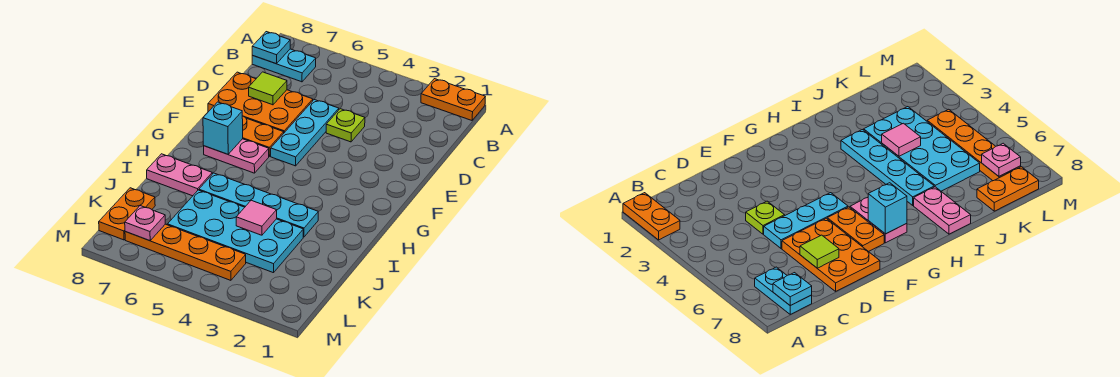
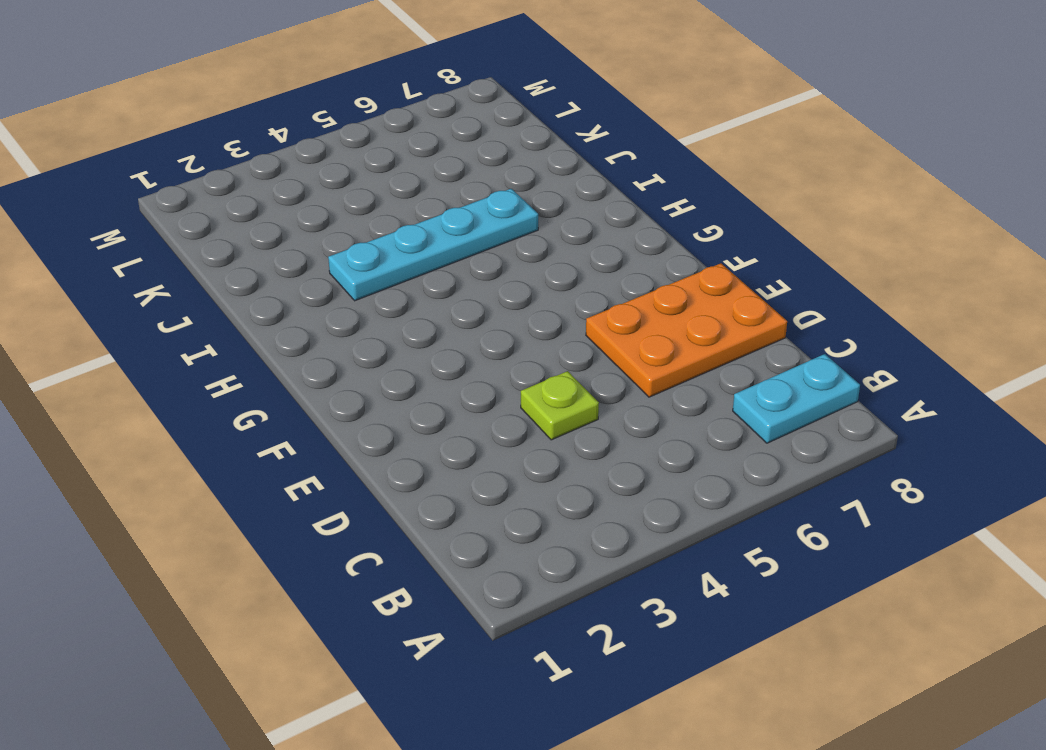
none -> orange 1x2 plate [421,79,485,120]
none -> cyan 1x3 plate [271,100,339,166]
none -> orange 1x2 plate [242,116,284,156]

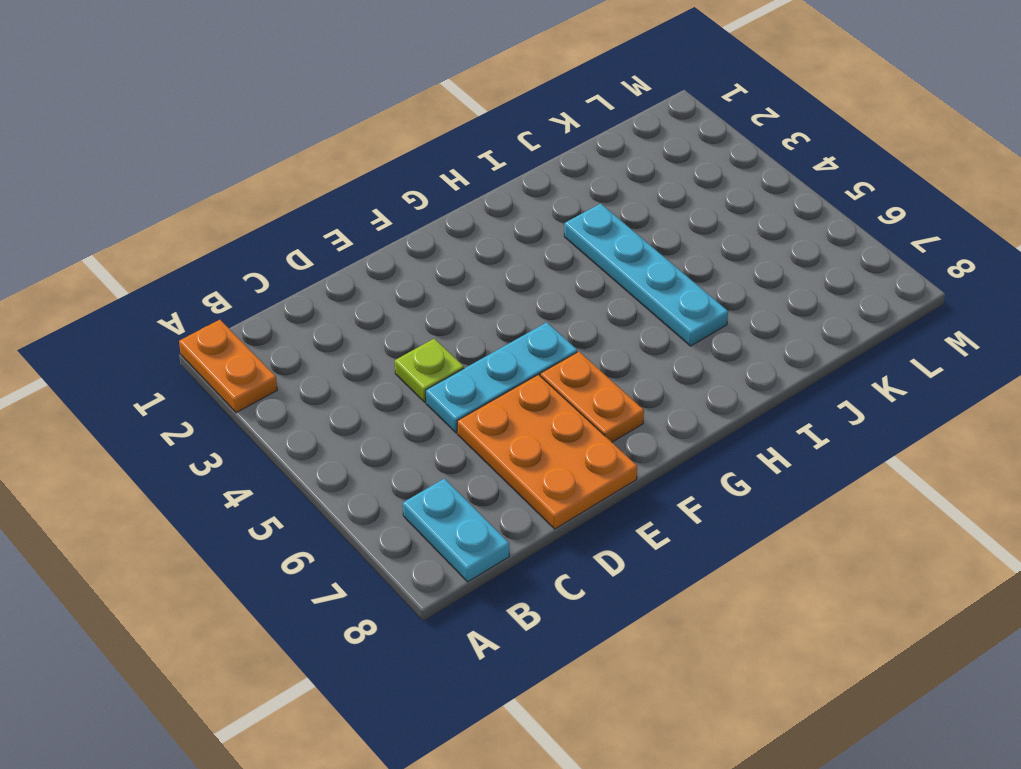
none -> pink 1x2 plate [204,139,269,173]
none -> pink 1x2 plate [147,154,212,196]
none -> cyan 2x4 plate [168,190,303,273]

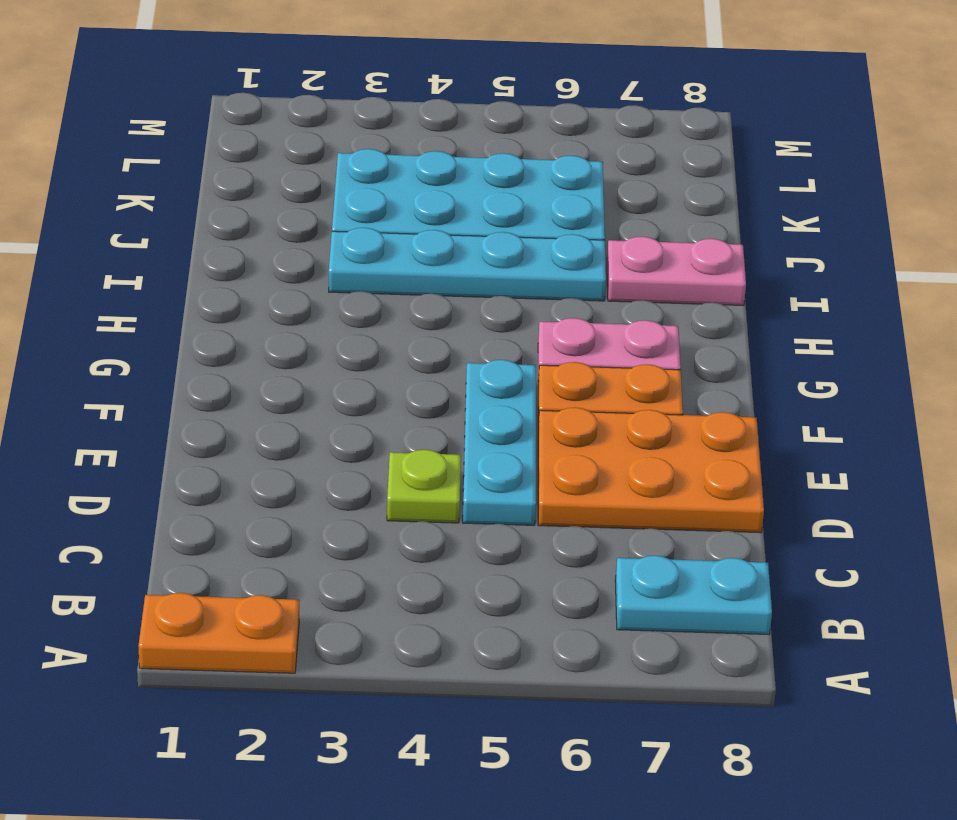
none -> orange 1x2 plate [99,188,155,240]
none -> orange 1x4 plate [125,224,246,280]
none -> cyan 1x1 plate [252,32,290,64]

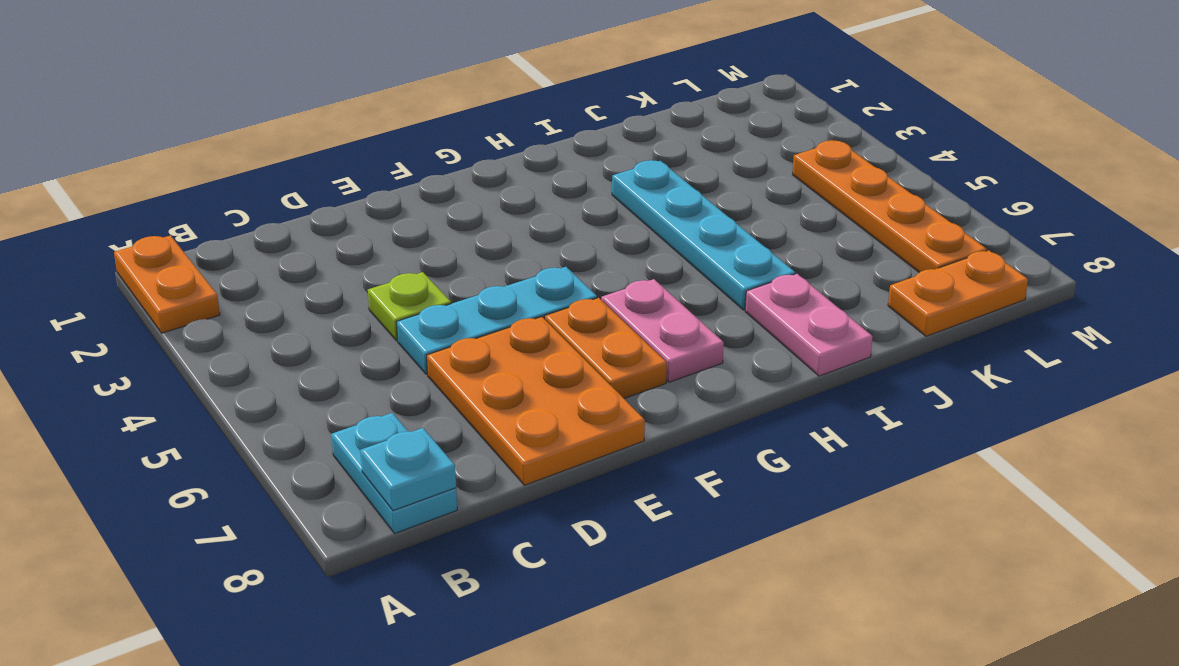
none -> cyan 2x4 plate [168,190,303,273]
none -> lime 1x1 tile [249,72,287,105]
none -> cyan 1x1 brick [203,102,243,154]

